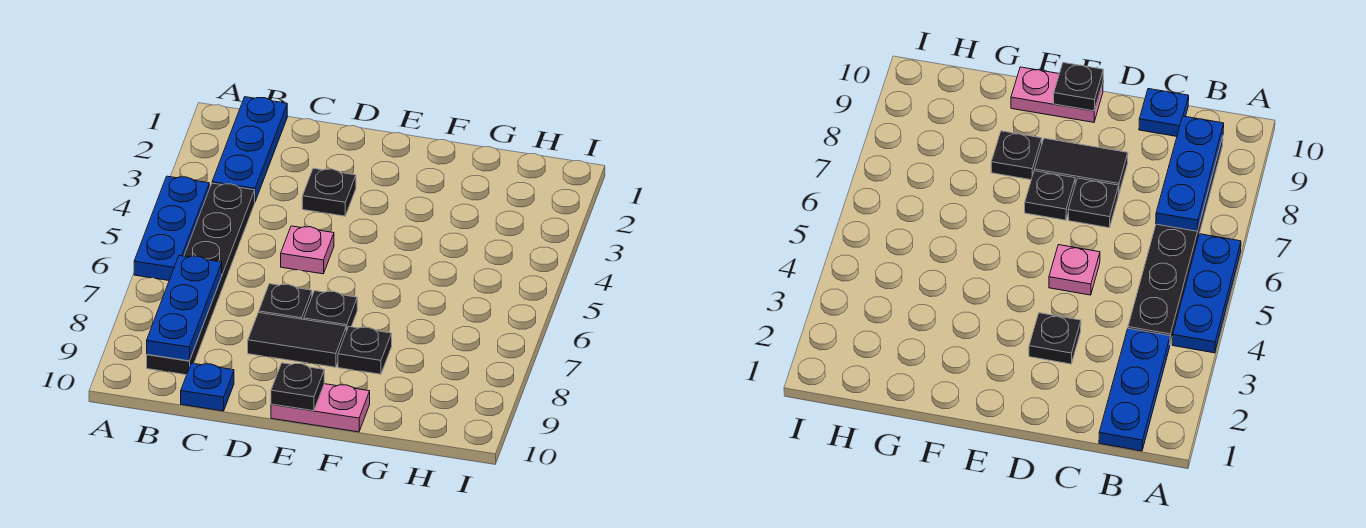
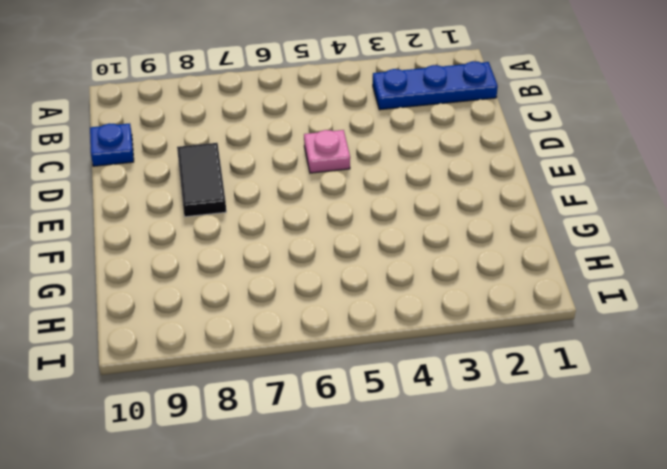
none -> blue 1x3 plate [134,176,209,280]
none -> black 1x6 plate [147,183,255,375]
none -> black 1x1 plate [302,168,356,216]

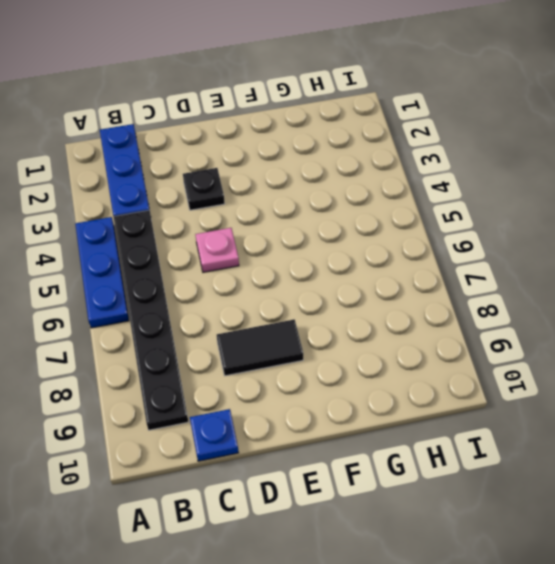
none -> black 1x1 plate [259,284,312,319]
none -> black 1x1 plate [304,291,357,331]
none -> pink 1x2 plate [271,384,370,432]

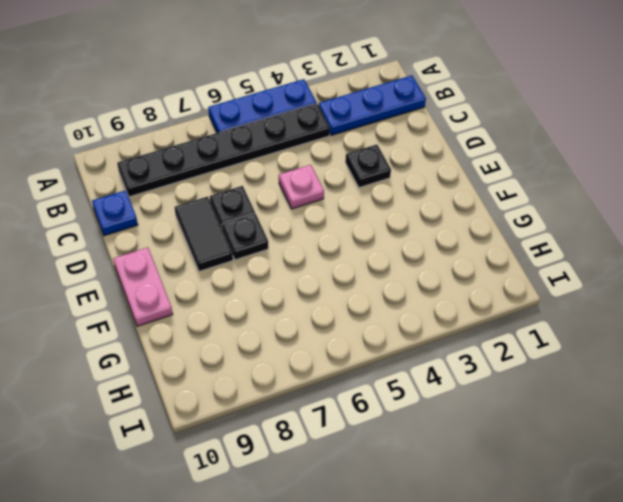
none -> black 1x1 plate [338,327,392,374]
none -> blue 1x3 plate [147,255,222,361]
none -> black 1x1 plate [271,363,324,411]

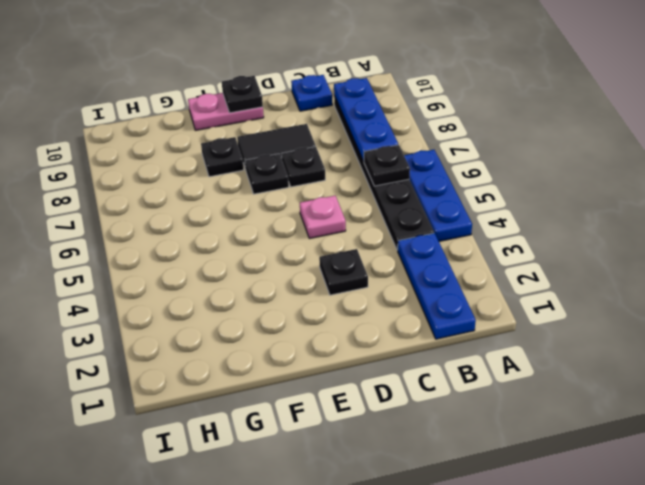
black 1x1 plate [364,145,410,186] -> none

